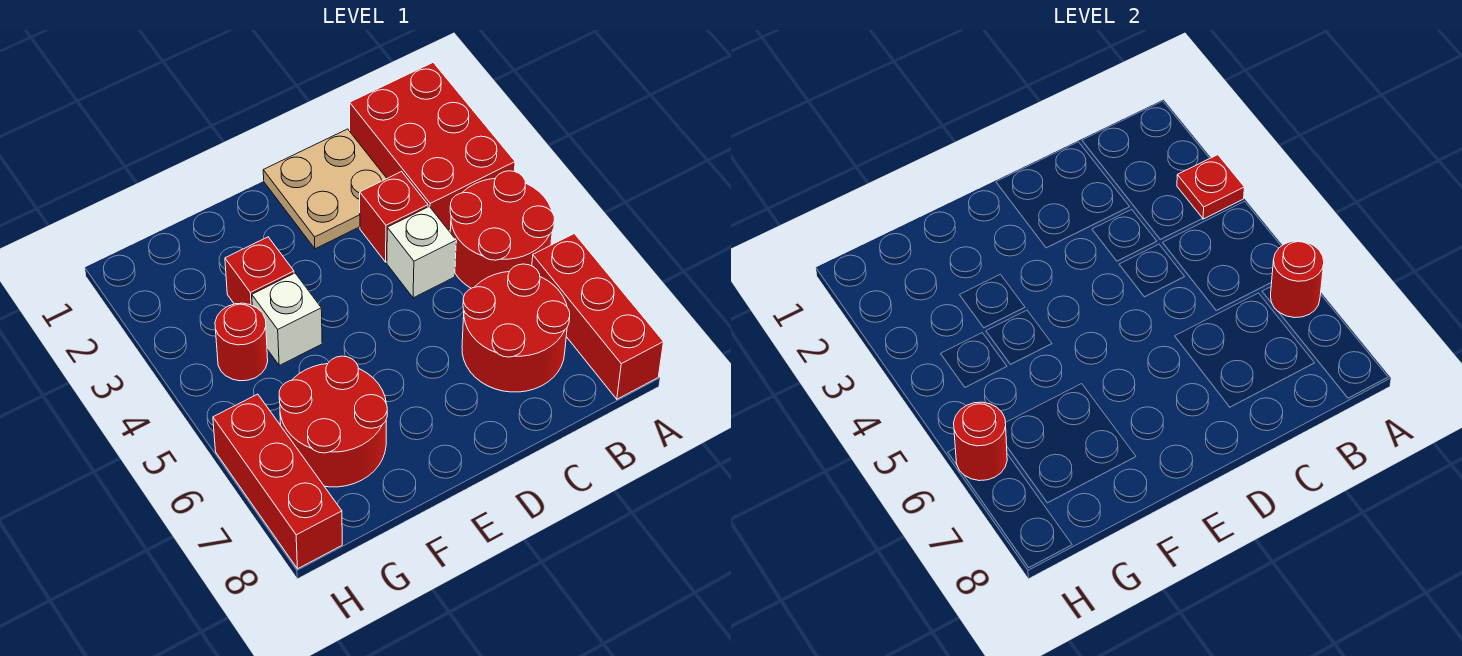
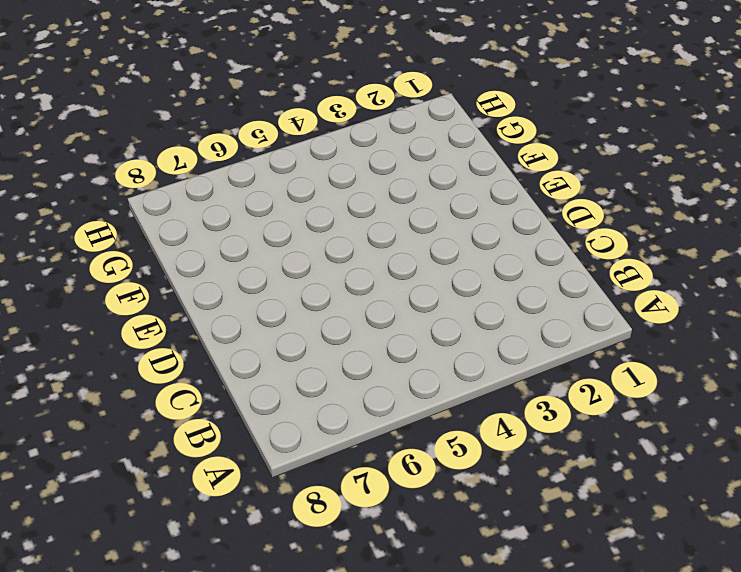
none -> red 2x3 brick [350,63,515,231]
none -> red 2x2 round brick [450,171,555,288]
none -> red 1x3 brick [532,234,663,399]

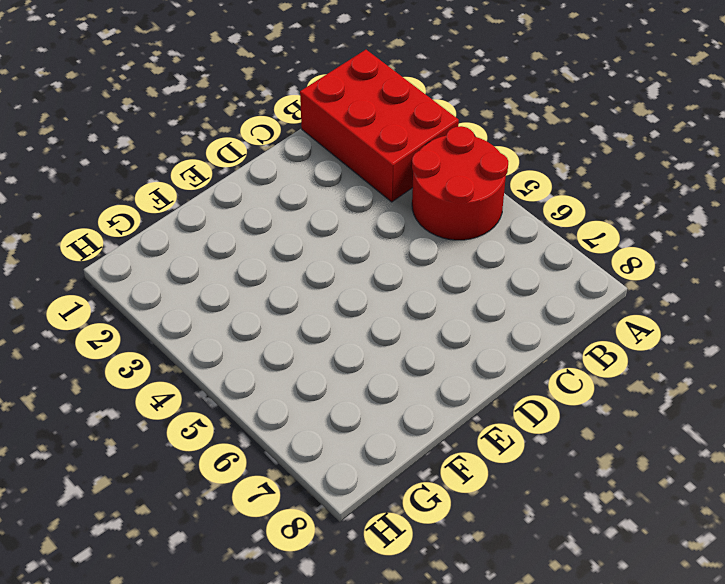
none -> red 1x3 brick [532,234,663,399]
none -> red 2x2 round brick [462,264,570,392]
none -> tan 2x2 plate [263,129,387,249]

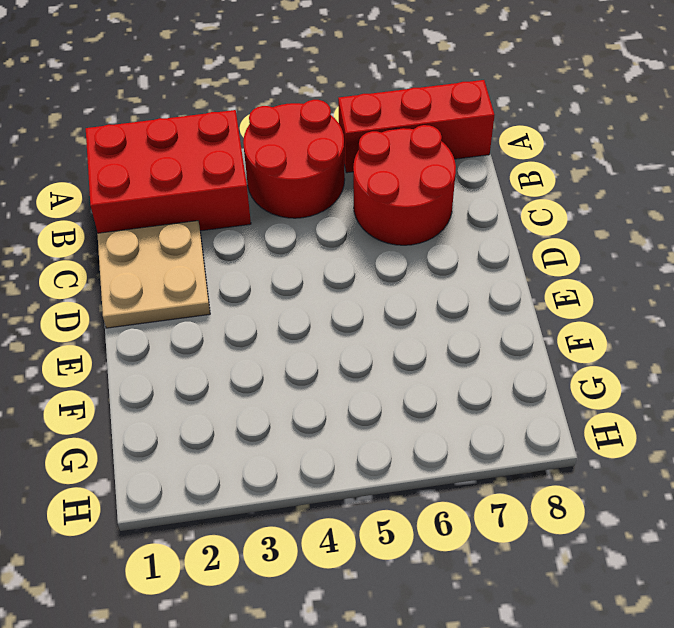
none -> red 1x1 brick [360,172,428,262]
none -> white 1x1 brick [387,207,456,298]
none -> red 1x1 brick [225,237,294,305]

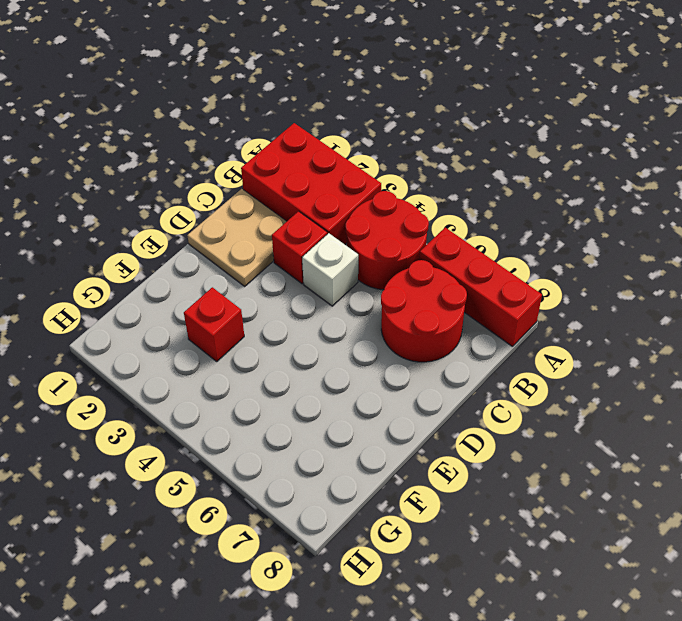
none -> white 1x1 brick [252,273,322,365]
none -> red 2x2 round brick [279,356,387,487]
none -> red 1x1 round brick [215,303,268,381]

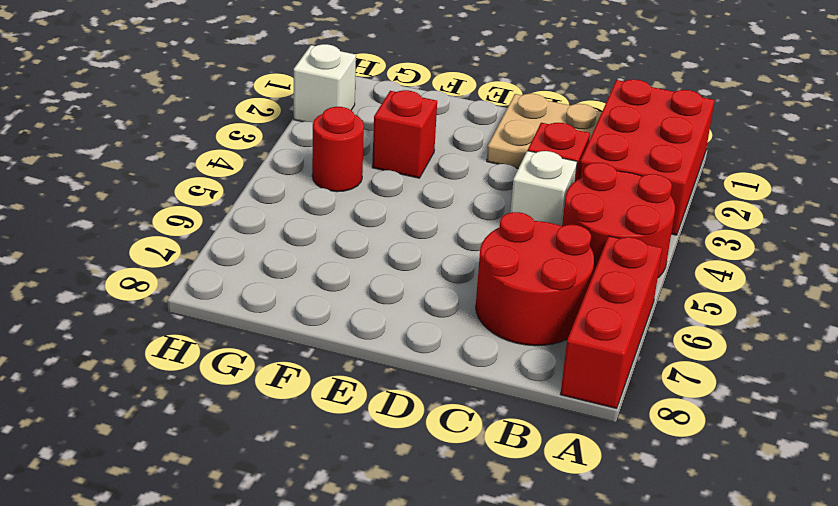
white 1x1 brick [294,44,356,122] -> white 1x1 brick moved to [252,273,322,365]
none -> red 2x2 round brick [279,356,387,487]
none -> red 1x3 brick [213,394,342,569]
none -> red 1x1 plate [1177,155,1244,219]

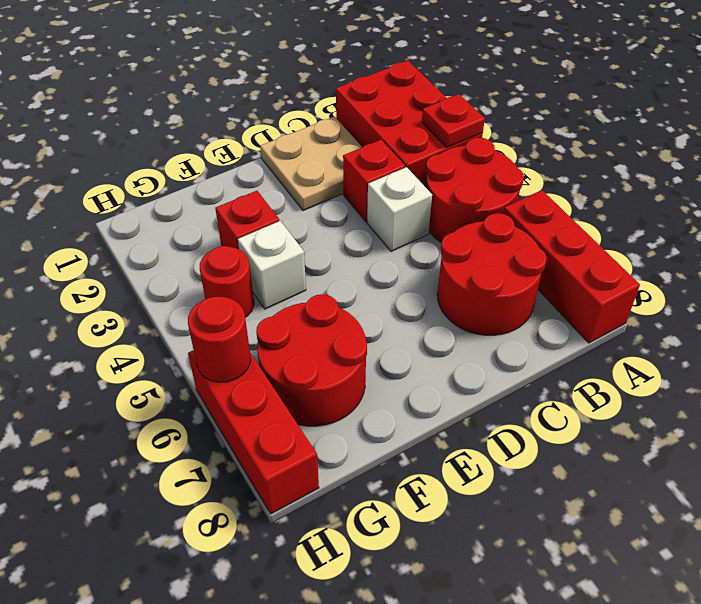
none -> red 1x1 round brick [1271,241,1324,318]

